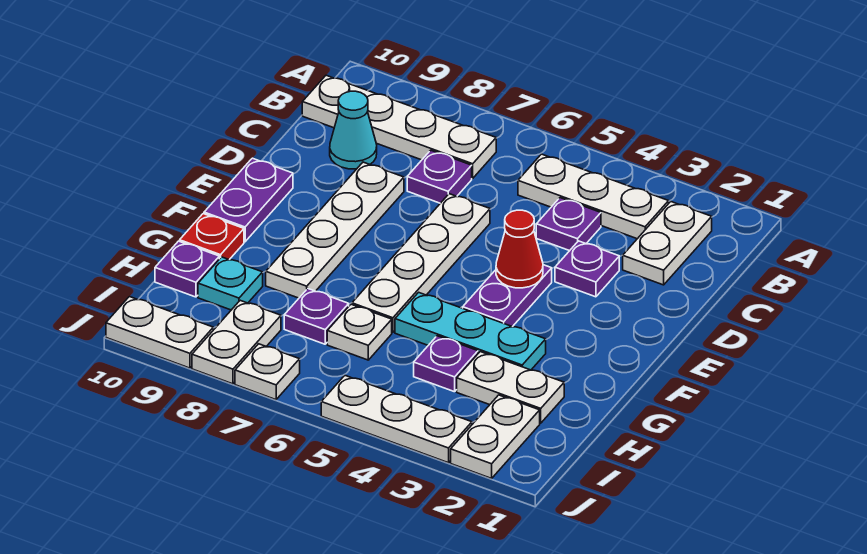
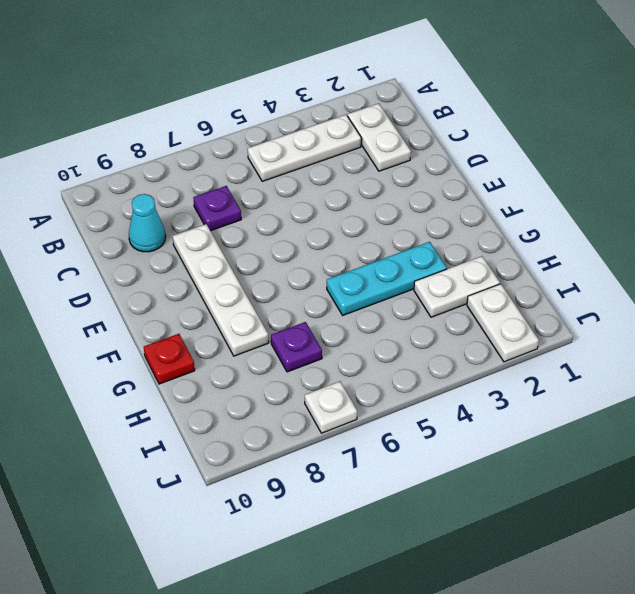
none -> white 1x4 plate [302,75,496,178]
none -> purple 1x1 plate [536,198,601,251]
none -> purple 1x1 plate [555,241,619,297]

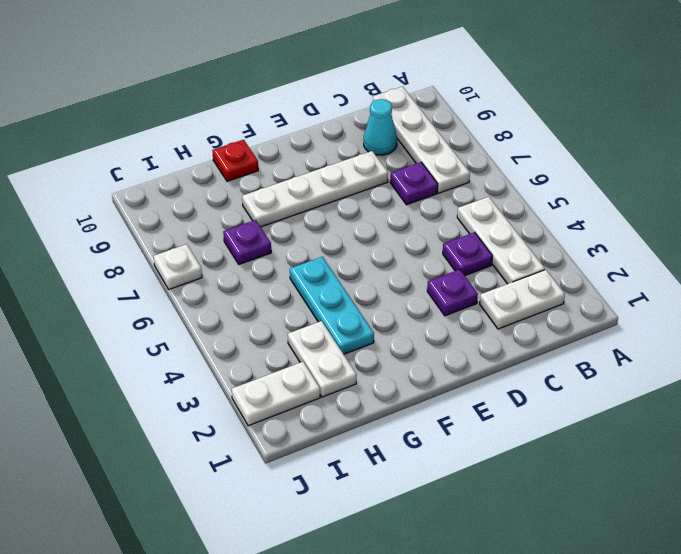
none -> white 1x4 plate [352,194,490,332]
none -> purple 1x2 plate [463,265,552,327]
none -> purple 1x2 plate [204,158,293,242]

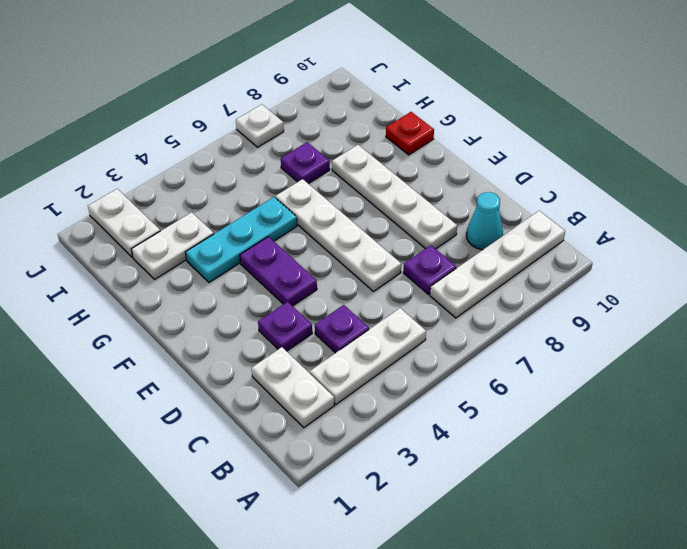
none -> purple 1x2 plate [204,158,293,242]
none -> purple 1x1 plate [414,336,478,392]
none -> white 1x1 plate [327,304,392,360]

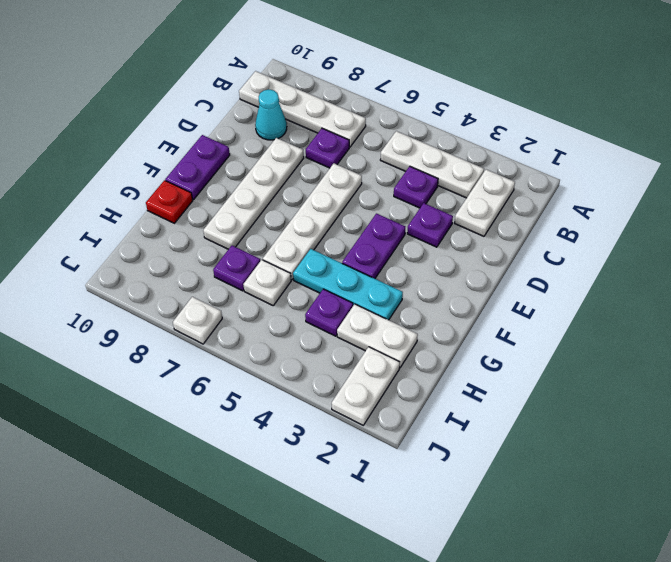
none -> cyan 1x1 plate [198,257,263,310]
none -> purple 1x1 plate [155,241,219,297]
none -> white 1x2 plate [192,300,281,384]

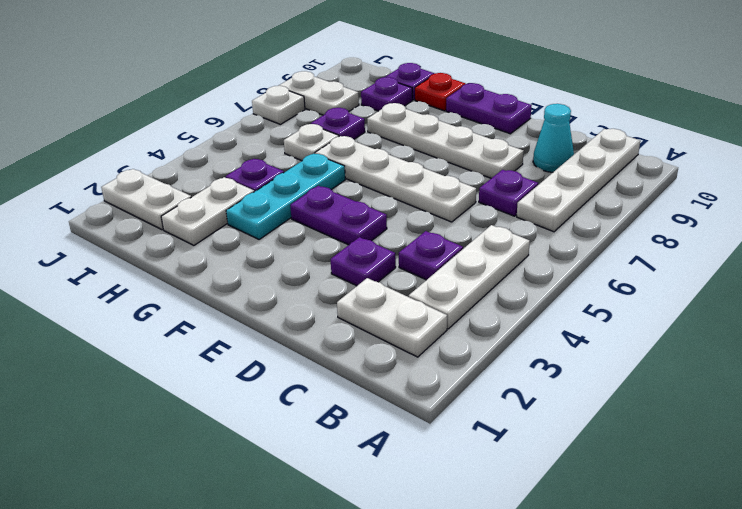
purple 1x1 plate [361,77,412,111] -> cyan 1x1 plate [198,257,263,310]
none -> white 1x3 plate [321,376,472,463]
none -> white 1x2 plate [106,297,213,368]
none -> red 1x1 cone [496,210,543,288]

